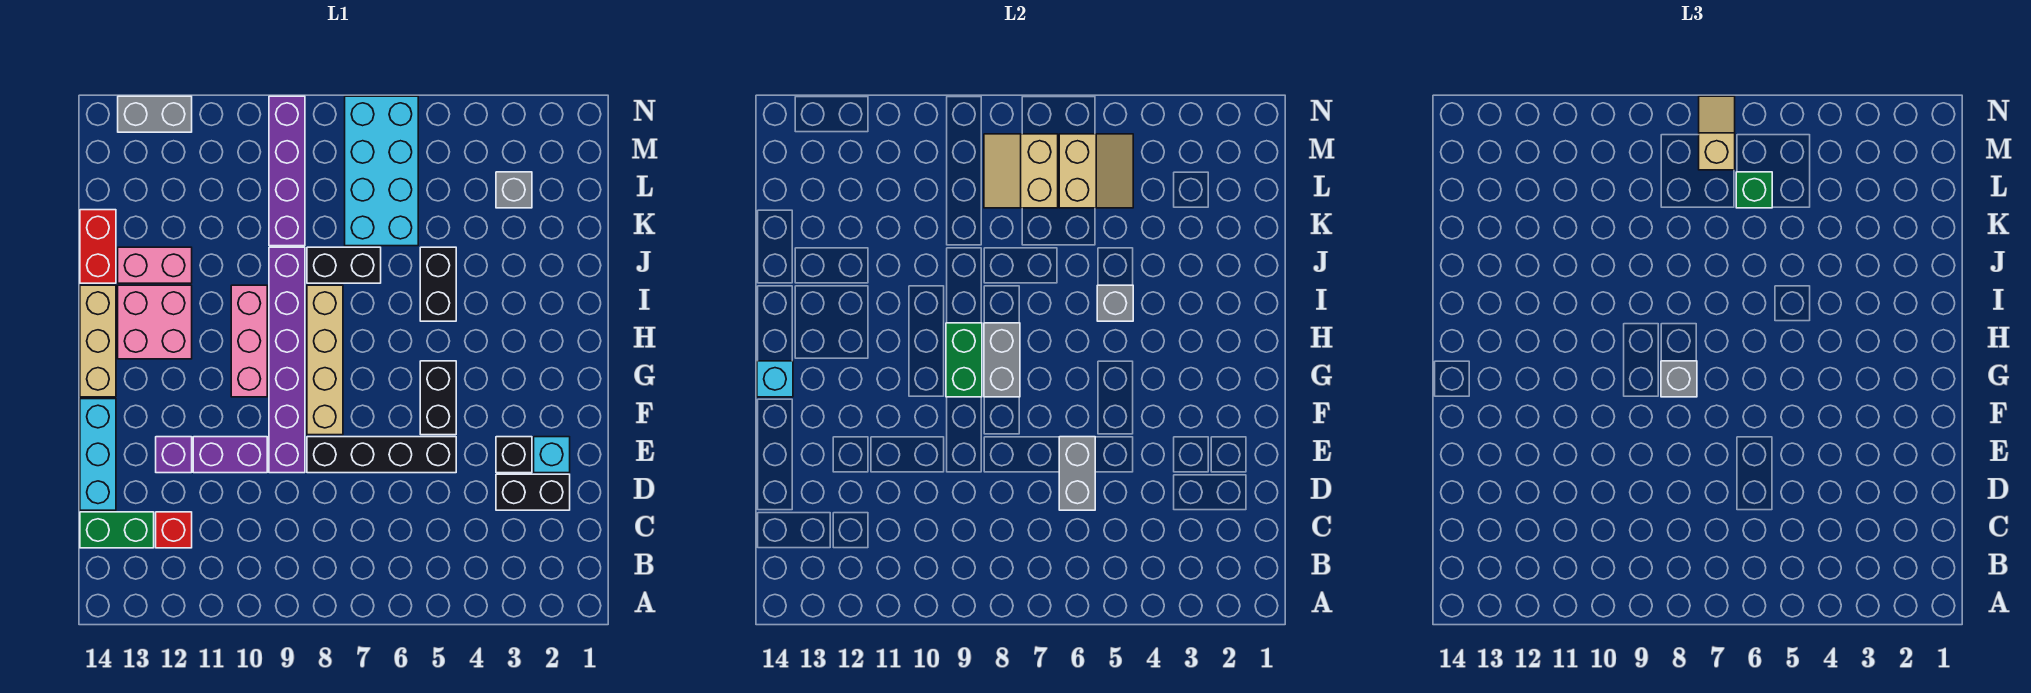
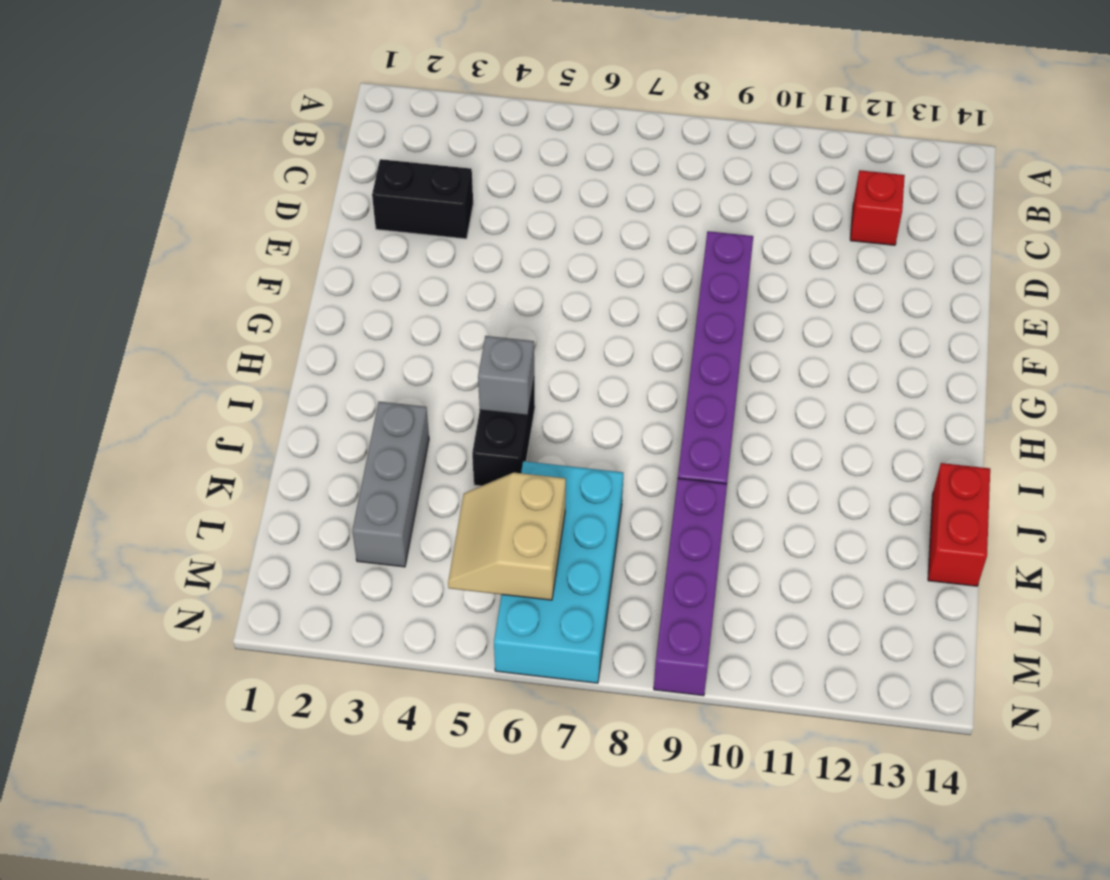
grey 1x3 brick [352,402,429,567] -> grey 1x1 brick [496,172,532,208]
none -> green 1x2 brick [80,512,154,548]
none -> cyan 1x3 brick [80,399,116,510]
none -> cyan 1x1 brick [534,437,570,473]
none -> black 1x1 brick [496,437,532,473]

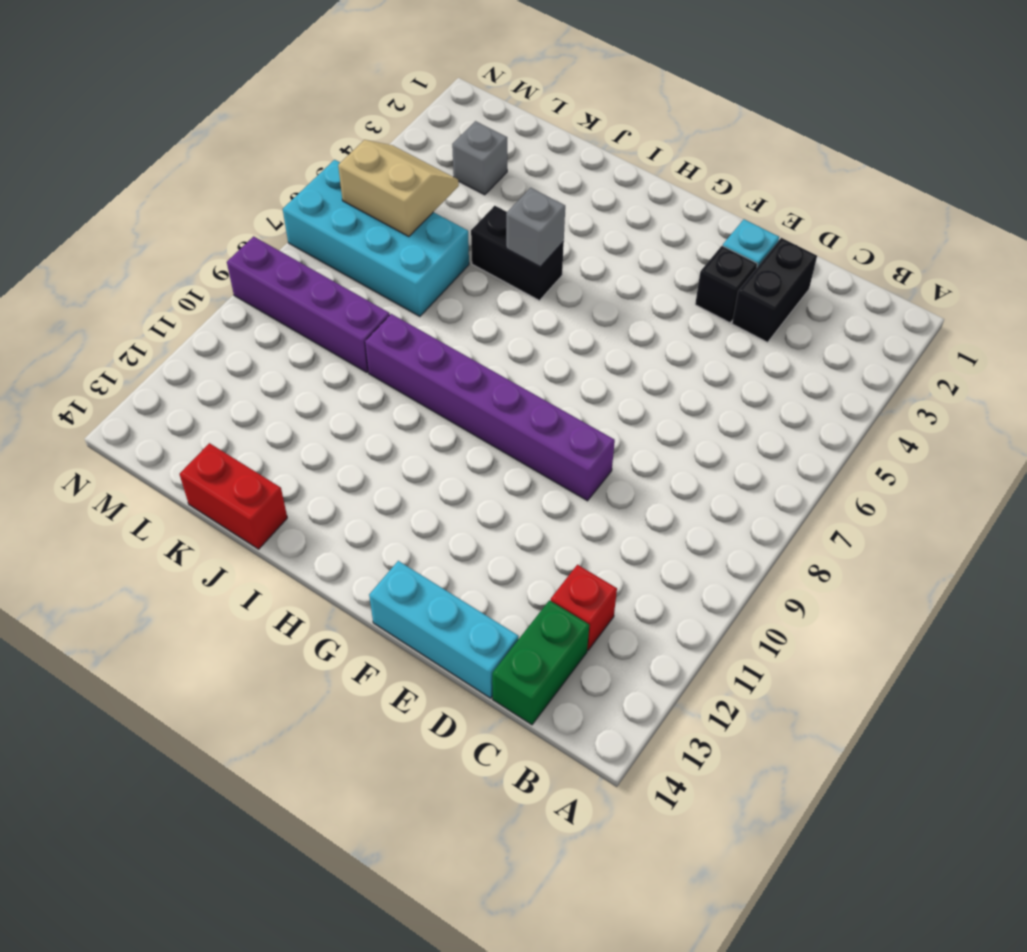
none -> black 1x4 brick [307,437,456,473]
none -> purple 1x2 brick [193,437,267,473]
none -> purple 1x1 brick [156,437,192,473]
none -> black 1x2 brick [420,361,456,435]

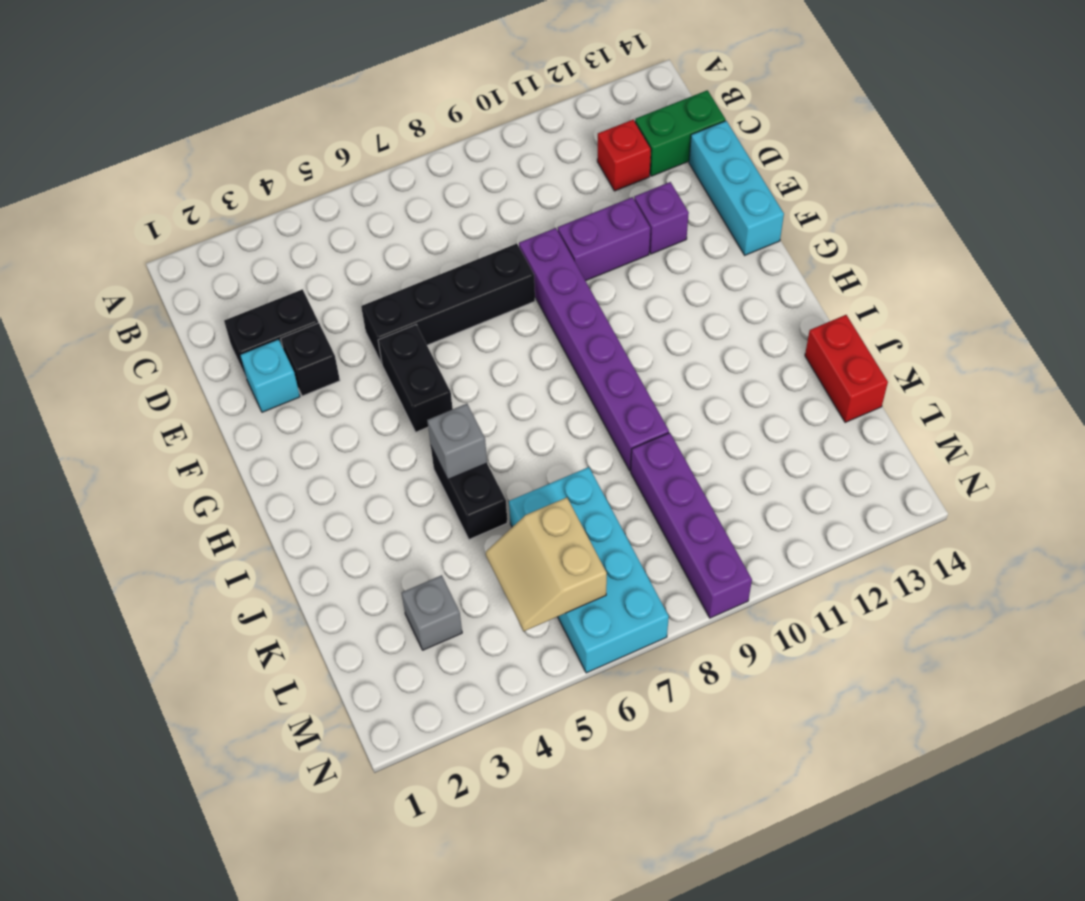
none -> tan 1x4 brick [307,285,343,435]
none -> pink 1x3 brick [231,285,267,397]
none -> tan 1x3 brick [80,285,116,397]
none -> pink 2x2 brick [118,285,192,359]

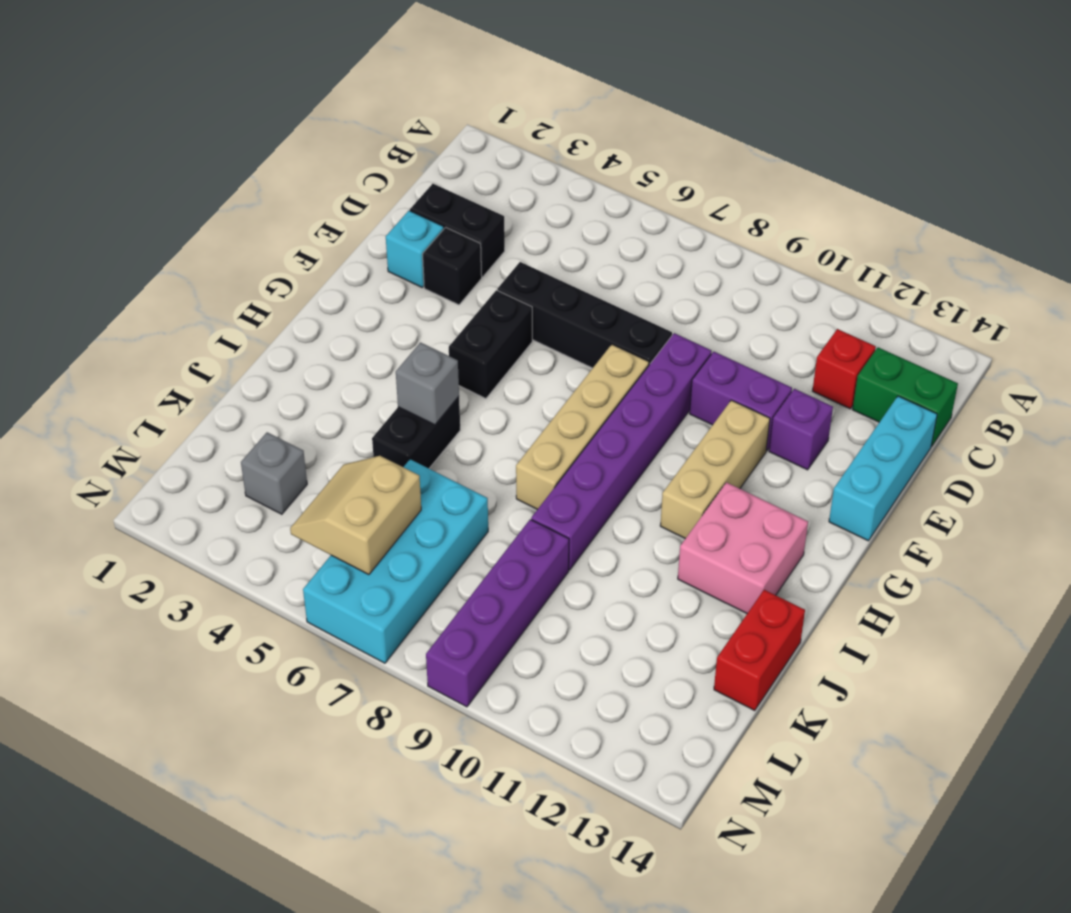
tan 1x3 brick [660,400,770,539] -> tan 1x3 brick moved to [80,285,116,397]
none -> pink 1x3 brick [231,285,267,397]
none -> black 1x2 brick [307,247,381,283]
none -> pink 1x2 brick [118,247,192,283]
none -> grey 1x2 brick [118,96,192,132]

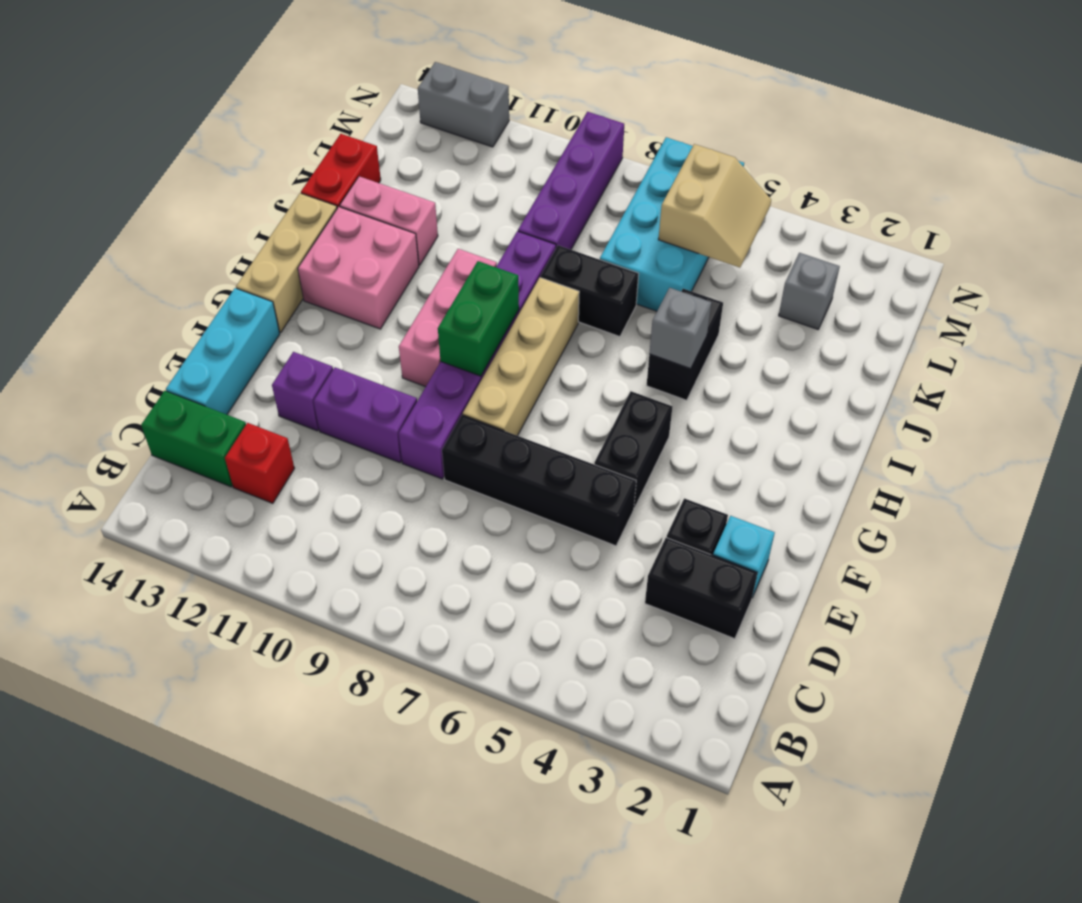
none -> grey 1x2 brick [1059,437,1095,510]
none -> grey 1x2 brick [984,323,1020,397]
none -> cyan 1x1 brick [757,361,793,397]
none -> tan 2x2 slope [984,134,1058,208]

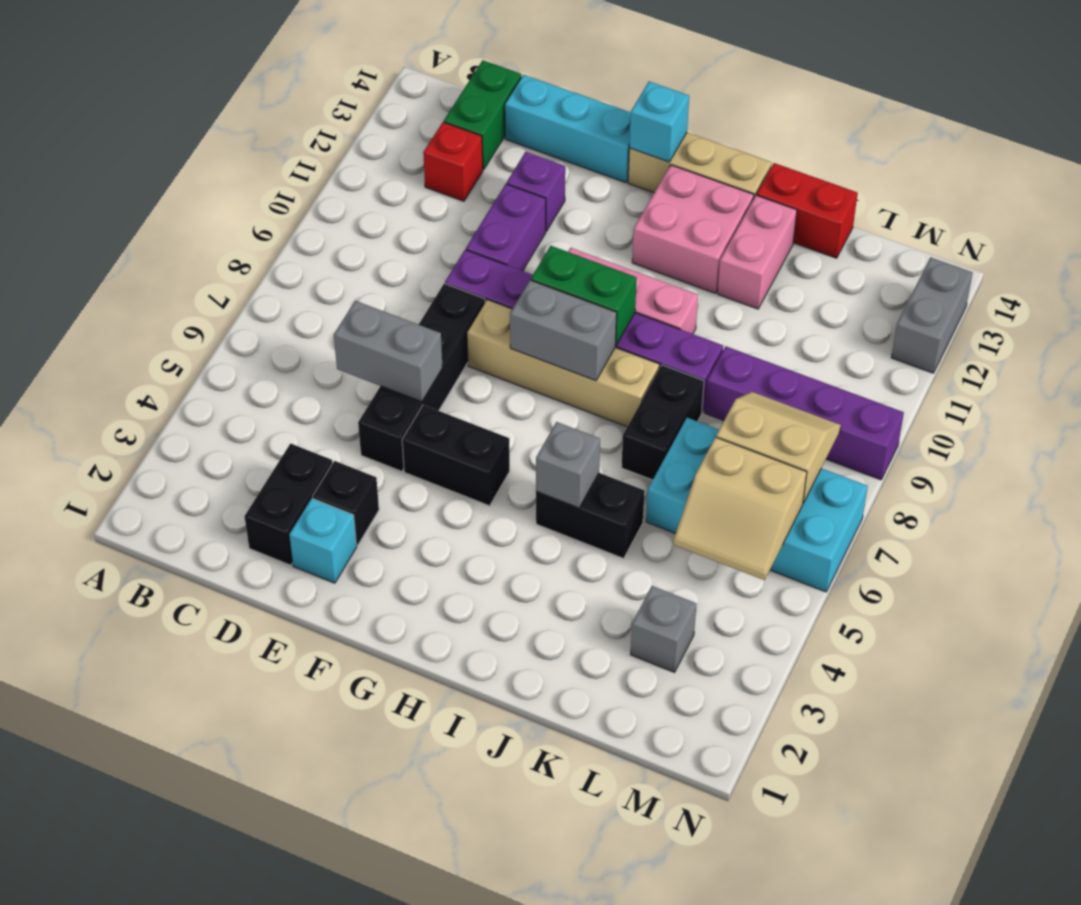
none -> grey 1x1 brick [1661,361,1697,397]
none -> green 1x1 brick [1736,172,1772,208]
none -> tan 1x2 slope [1699,96,1735,170]

